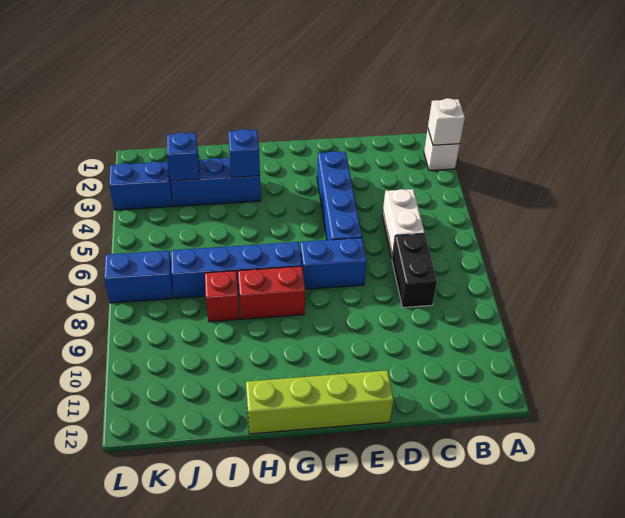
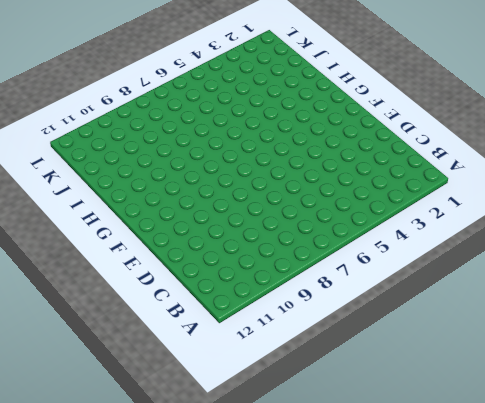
none -> white 1x1 brick [424,129,460,171]
none -> white 1x2 brick [382,189,425,258]
none -> black 1x2 brick [392,234,437,308]

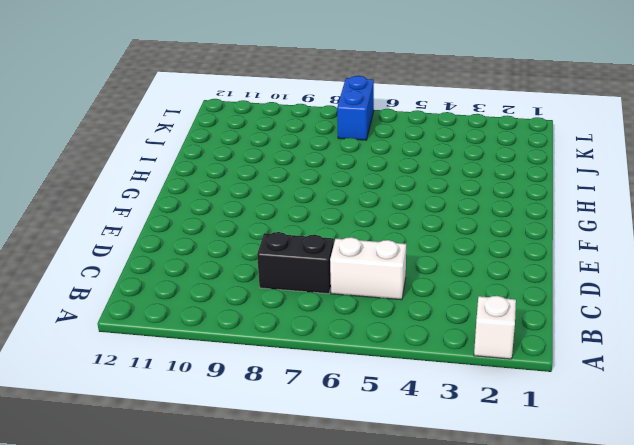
none -> blue 1x4 brick [317,151,362,240]
none -> blue 1x2 brick [300,238,367,289]
none -> lime 1x4 brick [246,370,394,434]

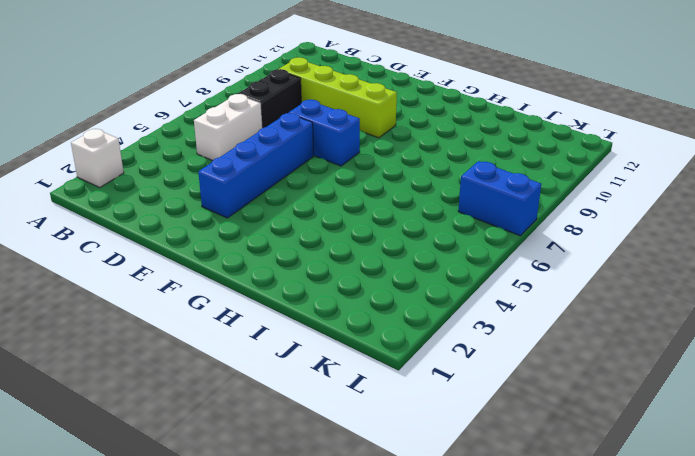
lime 1x4 brick [279,58,397,138] -> lime 1x4 brick moved to [246,370,394,434]
none -> blue 1x4 brick [171,242,302,298]
none -> red 1x2 brick [238,266,305,319]
none -> blue 1x3 brick [171,158,261,206]

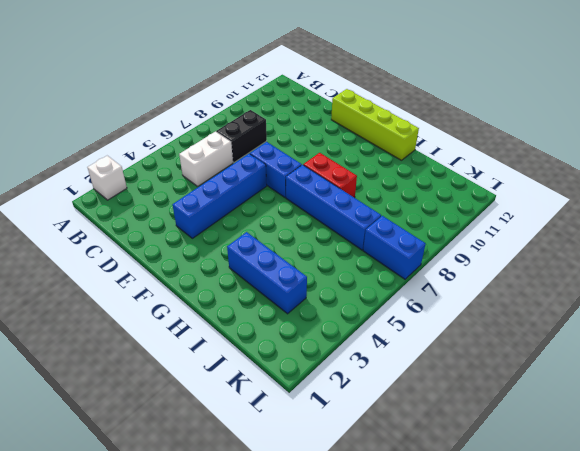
none -> red 1x1 brick [205,271,240,322]
none -> blue 1x2 brick [109,161,172,210]
none -> white 1x1 brick [428,98,465,145]

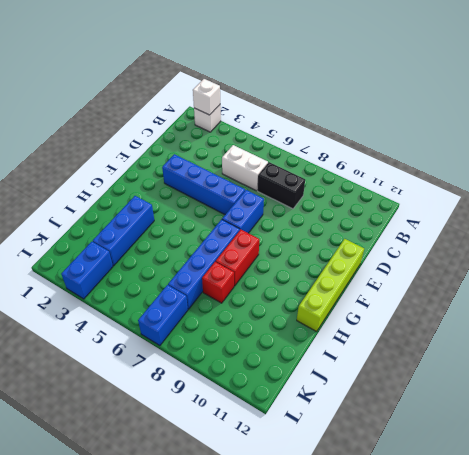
none -> blue 1x1 brick [228,129,260,177]
none -> blue 1x1 brick [167,132,199,181]

